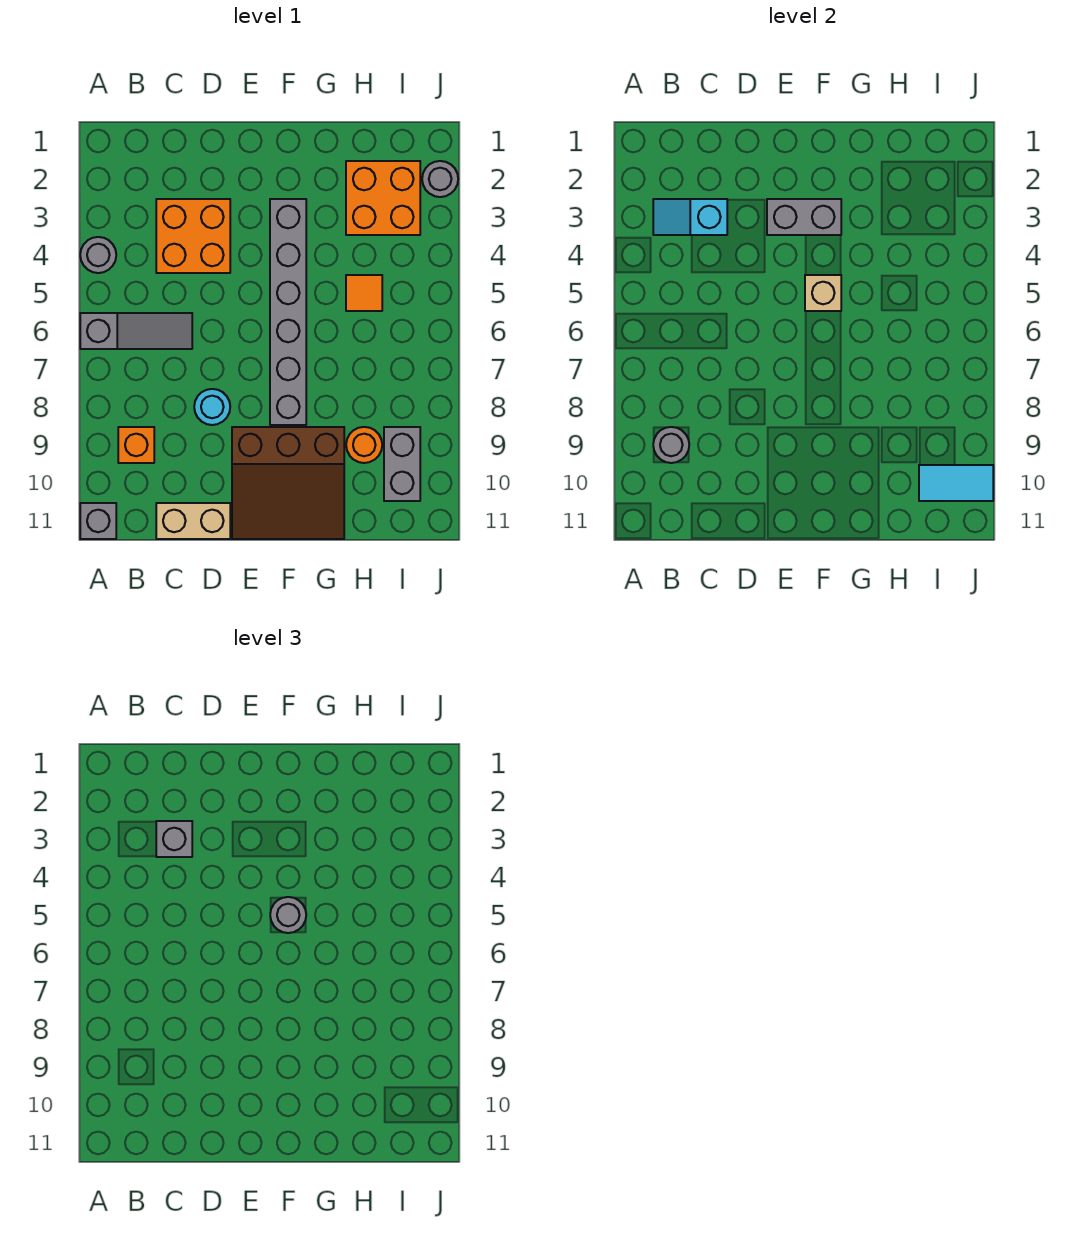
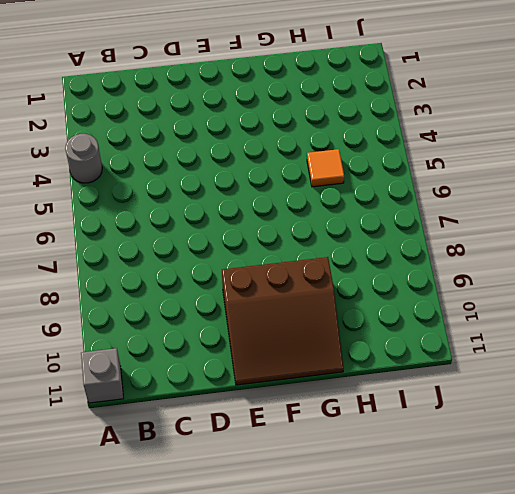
none -> grey 1x3 slope [80,313,192,349]
none -> orange 1x1 brick [118,427,154,463]
none -> orange 2x2 brick [156,199,230,273]

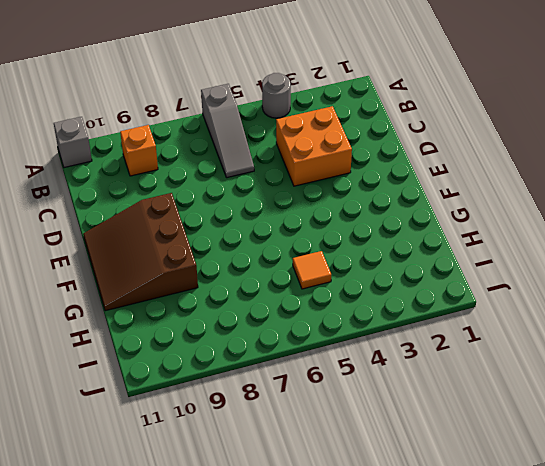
none -> tan 1x2 brick [156,503,230,539]
none -> cyan 1x1 round brick [194,389,230,425]
none -> grey 1x6 brick [270,199,306,425]

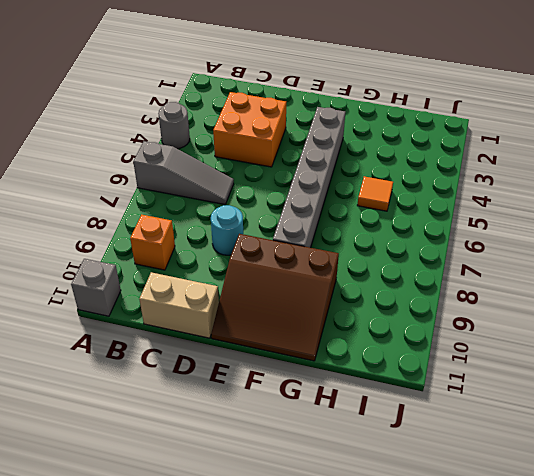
none -> orange 2x2 brick [346,161,420,235]
none -> orange 1x1 round brick [346,427,382,463]
none -> grey 1x2 brick [384,427,420,501]

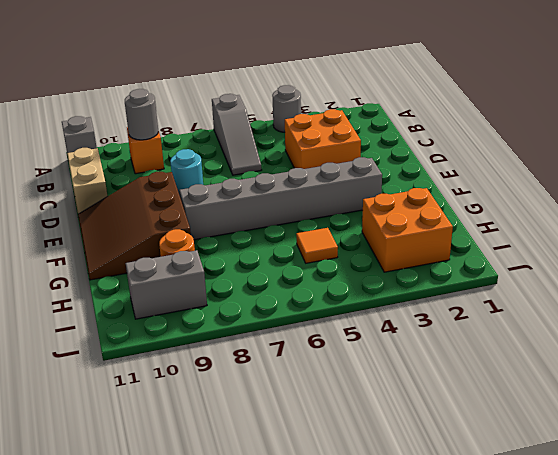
none -> grey 1x1 round brick [422,161,458,197]
none -> cyan 1x2 slope [653,199,727,235]
none -> grey 1x2 brick [767,199,841,235]

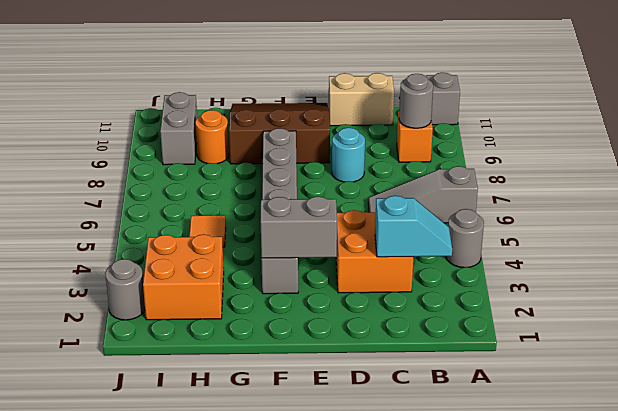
none -> tan 1x1 brick [805,275,841,311]
none -> cyan 1x2 tile [919,465,993,501]
none -> grey 1x1 brick [156,821,192,857]

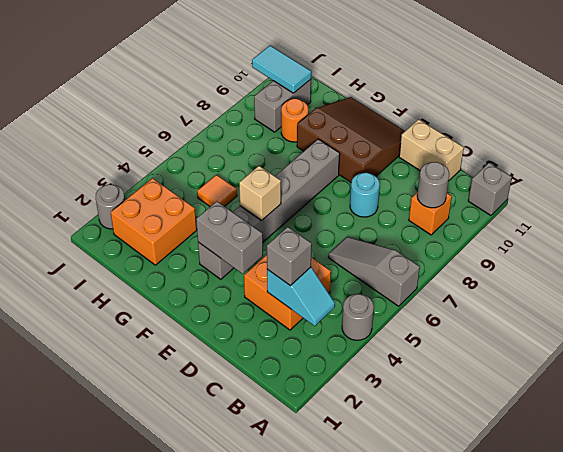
none -> grey 1x1 round brick [270,897,306,933]

